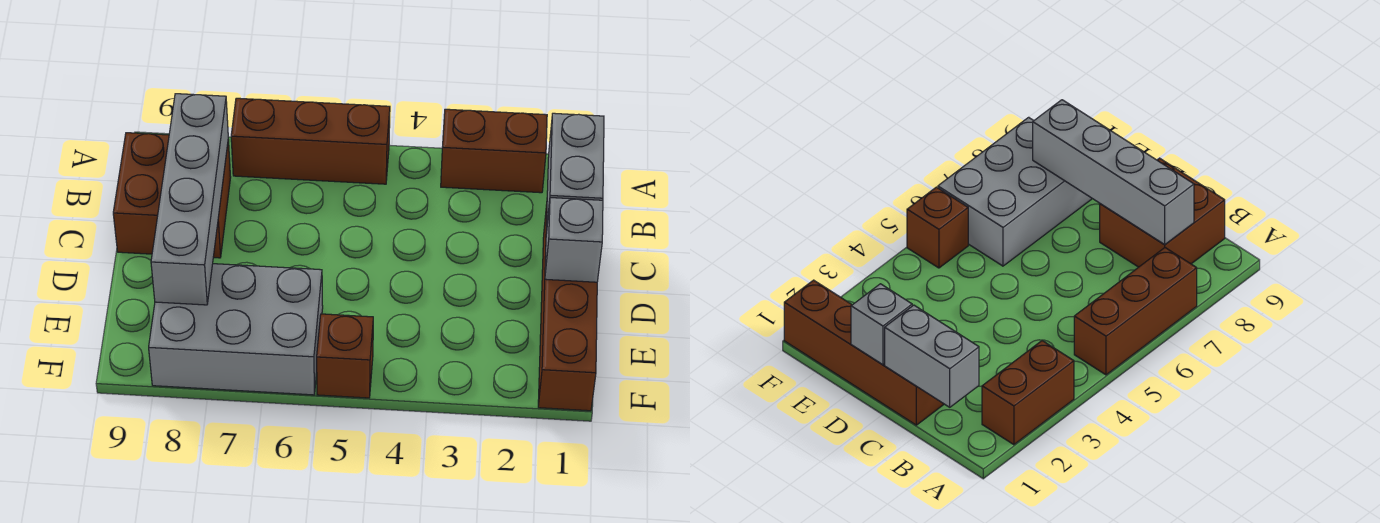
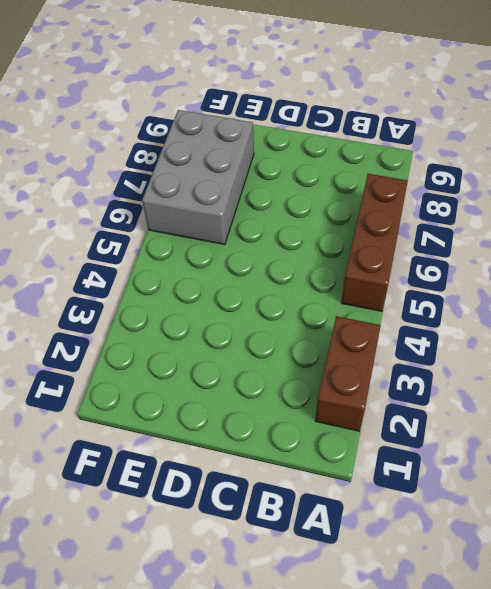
none -> brown 2x2 brick [113,133,231,258]
none -> brown 1x4 brick [538,205,597,411]

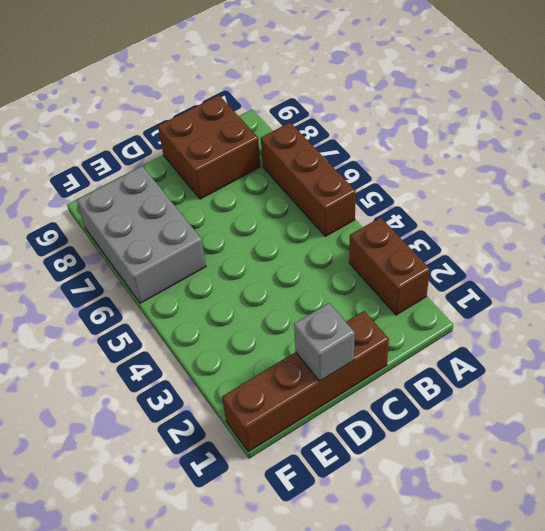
none -> brown 1x1 brick [317,314,373,398]
none -> grey 1x2 brick [546,113,604,232]

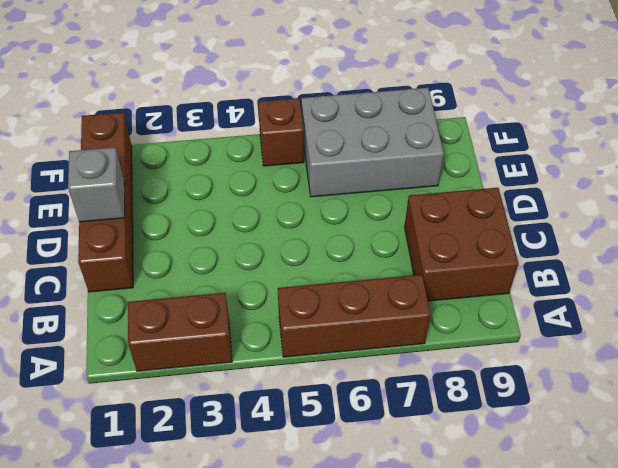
none -> grey 1x2 brick [546,113,604,232]
none -> grey 1x4 brick [151,94,228,305]

